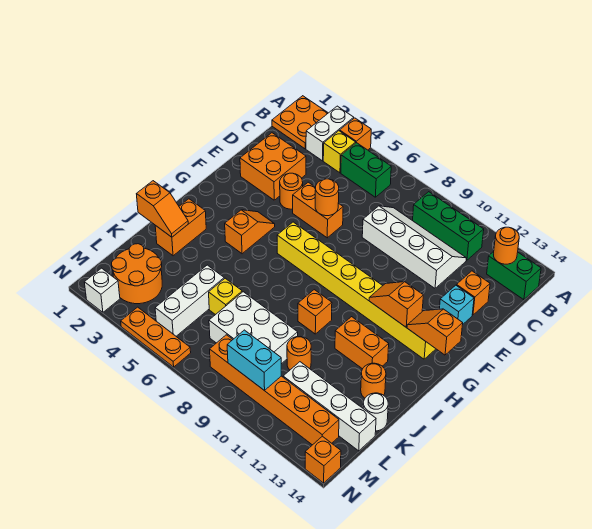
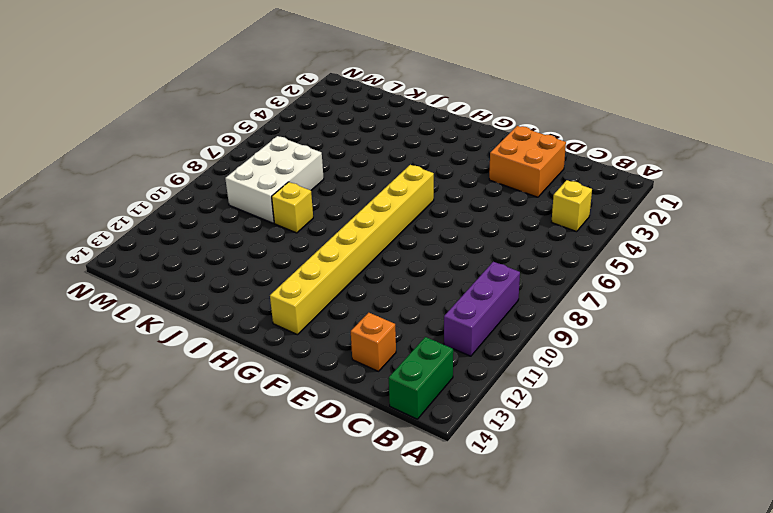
purple 1x3 brick [444,262,520,356] -> green 1x3 brick [413,192,484,260]
yellow 1x1 brick [272,182,313,233] -> yellow 1x1 brick moved to [209,278,242,315]
none -> orange 2x2 plate [272,96,328,149]
none -> white 1x2 brick [306,106,354,161]
none -> orange 1x1 brick [340,118,371,150]
none -> green 1x2 brick [341,143,391,197]

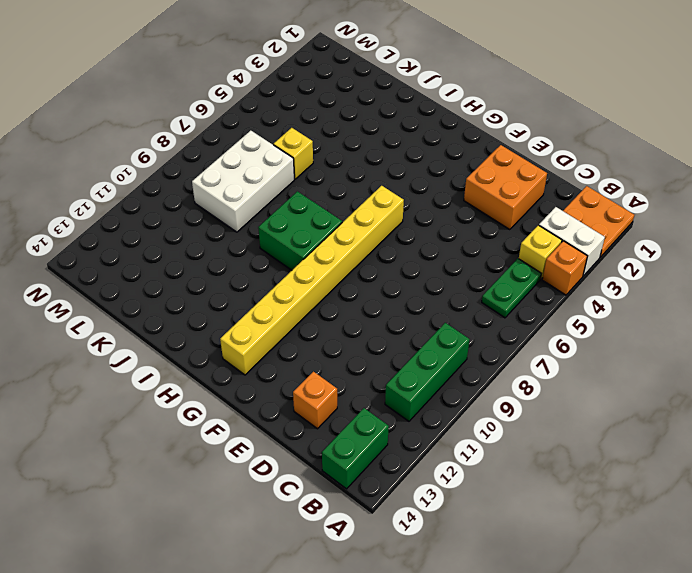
green 1x2 plate [482,259,541,318] -> green 1x2 brick [341,143,391,197]
green 2x2 brick [258,191,342,270] -> orange 1x1 brick [298,290,332,334]
none -> white 2x4 slope [362,206,466,288]
none -> orange 1x1 round brick [280,173,303,209]
none -> orange 1x2 brick [293,182,343,238]
none -> cyan 1x1 brick [440,285,474,324]

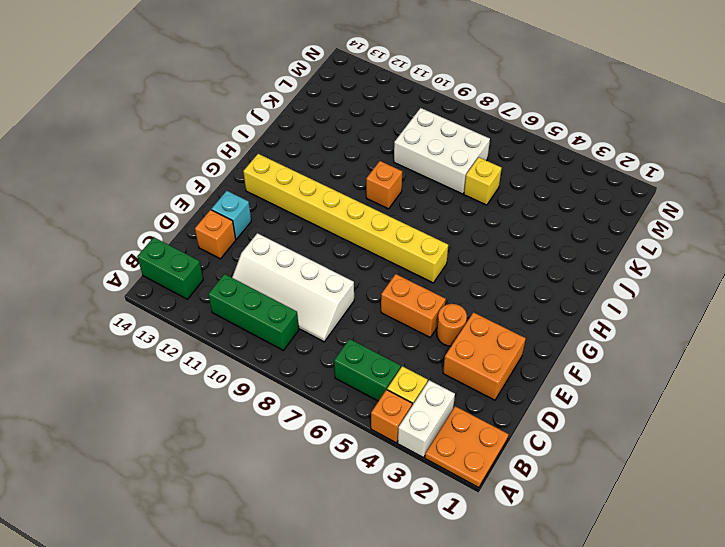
none -> orange 1x2 slope [225,210,275,254]
none -> orange 1x2 brick [155,199,206,256]
none -> orange 1x2 brick [335,317,389,369]
none -> orange 1x1 round brick [361,363,386,398]

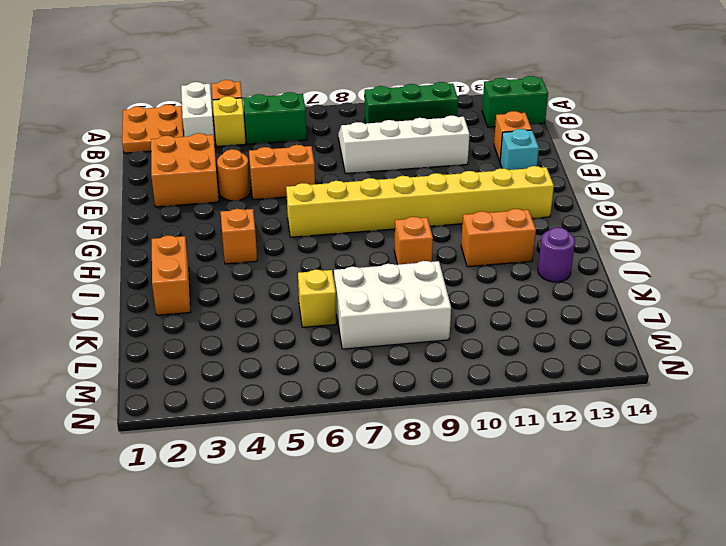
purple 1x1 round brick [538,227,575,282] -> orange 1x1 round brick [361,363,386,398]
none -> white 1x3 brick [155,265,224,336]
none -> orange 1x1 round brick [287,337,311,370]
none -> white 1x1 round brick [363,393,388,431]
none -> orange 2x2 round brick [112,244,162,304]

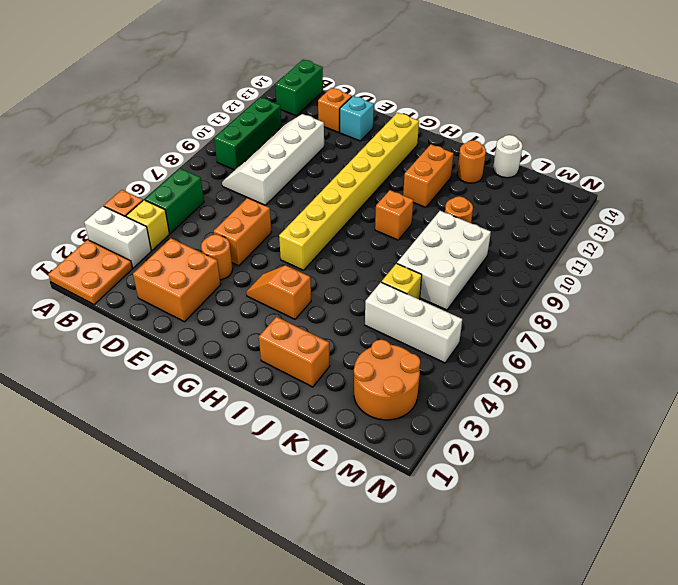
none -> white 1x4 brick [283,362,376,451]
none -> orange 1x6 brick [210,335,339,445]
none -> white 1x1 brick [84,268,120,312]
none -> orange 1x3 plate [121,307,191,367]

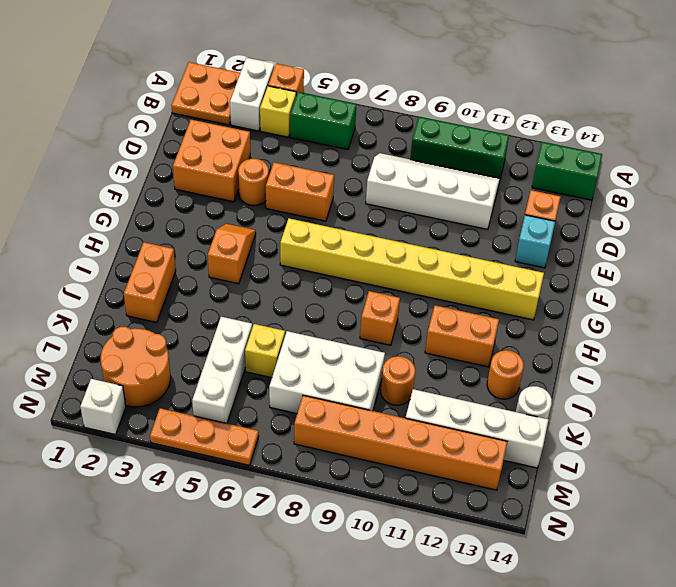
none -> orange 1x1 brick [305,436,341,483]
none -> orange 1x1 round brick [494,227,519,264]
none -> orange 1x1 round brick [315,179,339,216]
none -> orange 1x2 slope [369,282,423,327]

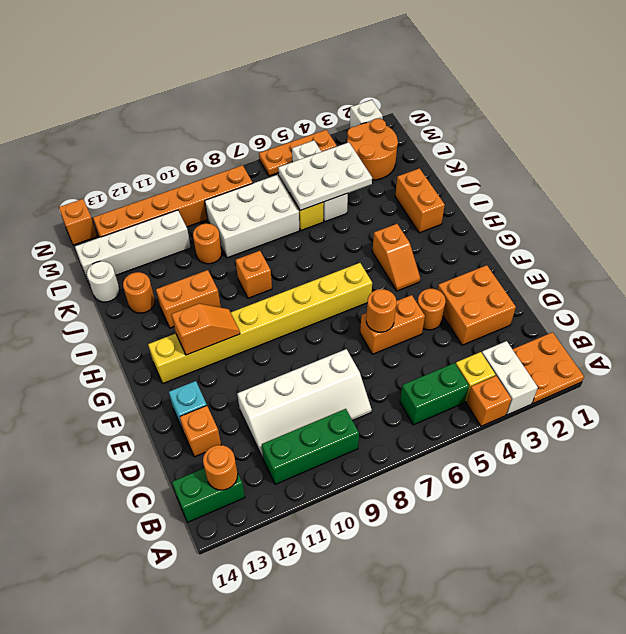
white 2x3 plate [278,142,372,211] -> none
none -> orange 1x2 slope [407,309,463,355]
none -> orange 1x2 slope [137,181,188,237]
none -> cyan 1x2 brick [227,330,281,391]

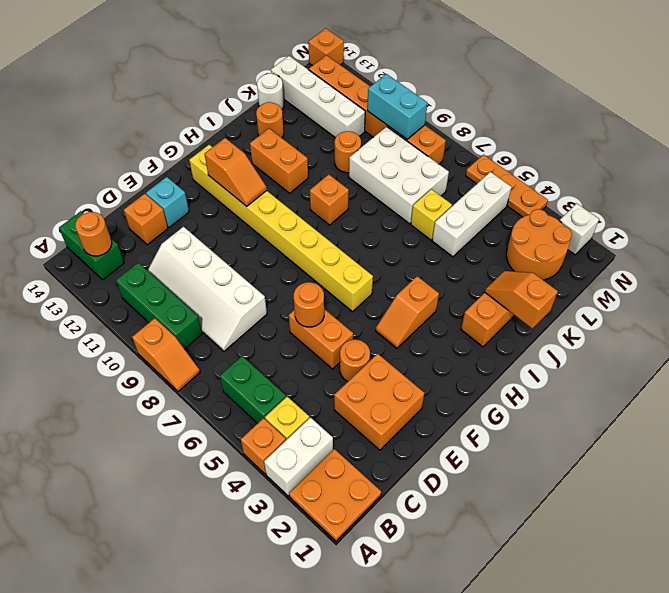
orange 1x2 slope [132,318,200,391] -> orange 1x2 slope moved to [407,309,463,355]

